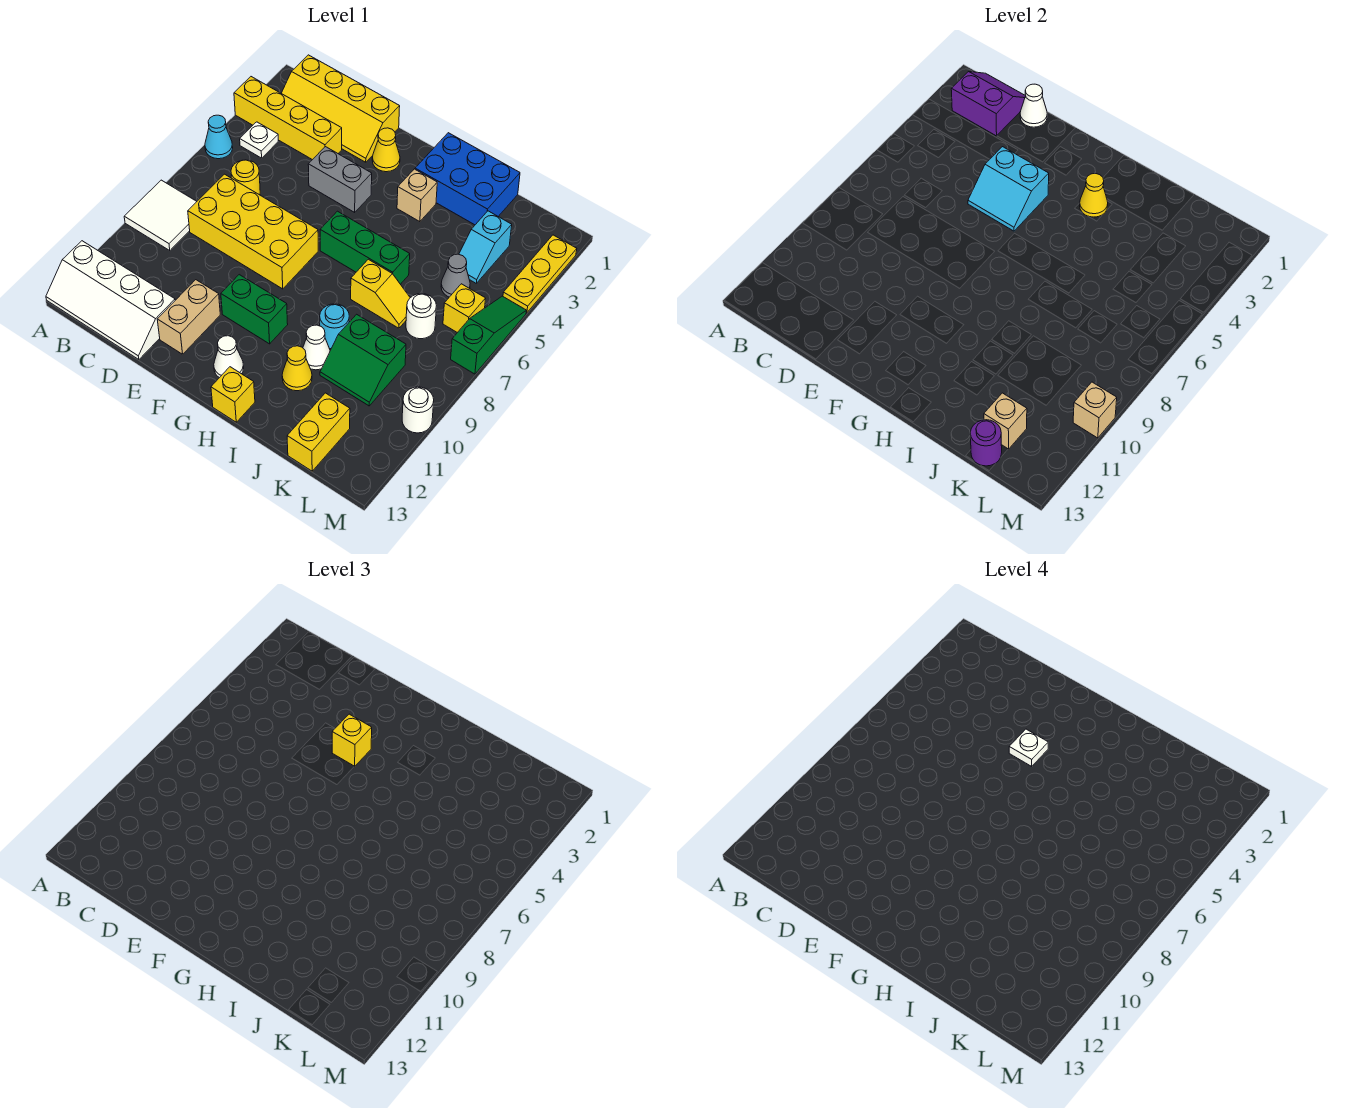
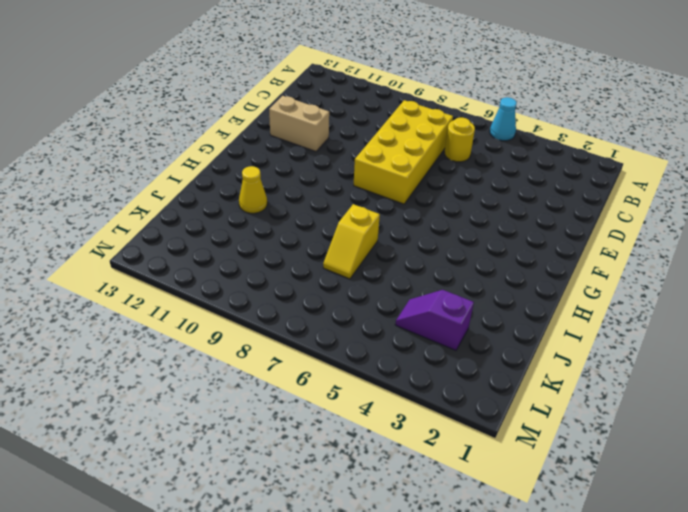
purple 1x2 slope [395,290,474,350] -> cyan 1x2 slope [459,211,512,283]
none -> yellow 1x4 brick [234,77,342,160]
none -> white 2x2 tile [124,180,197,250]
none -> white 2x4 slope [46,241,175,360]
none -> yellow 2x4 slope [281,55,400,162]

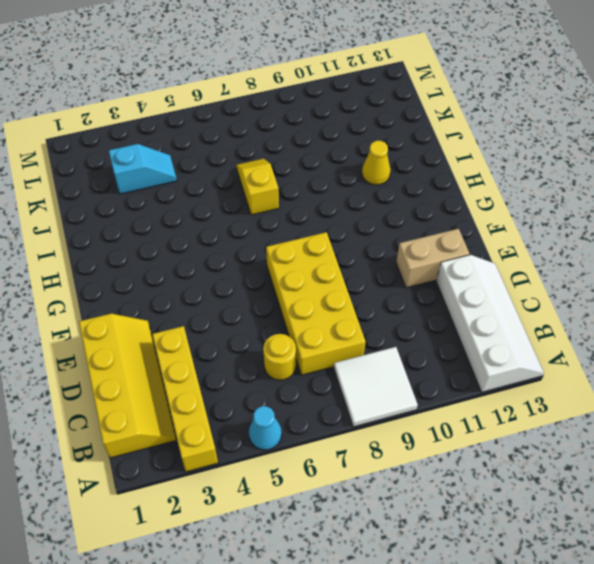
none -> white 1x1 plate [240,122,278,158]
none -> grey 1x2 brick [308,147,372,212]
none -> yellow 1x1 cone [372,128,400,172]
none -> green 1x2 brick [221,275,288,344]

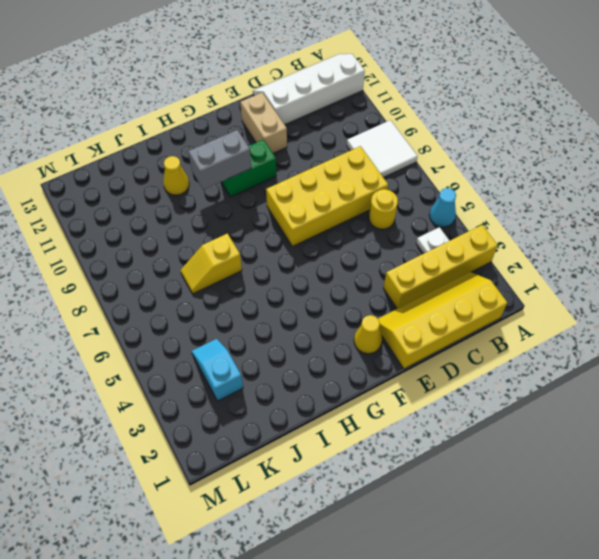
grey 1x2 brick [188,130,251,190] -> grey 1x2 brick moved to [308,147,372,212]
none -> green 1x3 brick [320,211,410,284]
none -> white 1x1 cone [214,336,244,378]
none -> blue 2x3 brick [415,133,520,225]
none -> tan 1x1 brick [397,169,437,222]

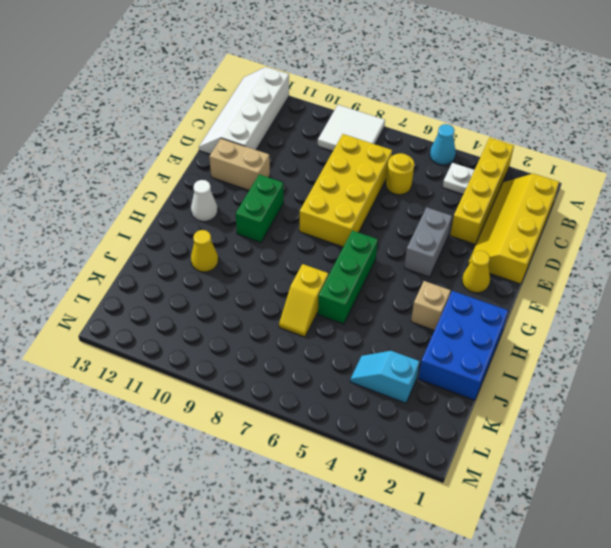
none -> yellow 1x1 brick [211,367,255,422]
none -> cyan 1x1 round brick [320,304,349,349]
none -> white 1x1 cone [303,325,330,370]
none -> green 2x2 slope [320,314,406,406]

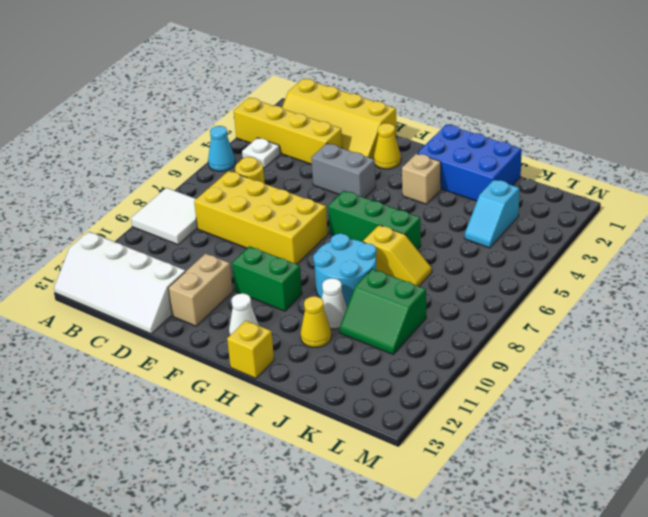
cyan 2x2 round brick [313,234,376,307] -> cyan 1x1 round brick [320,304,349,349]
none -> grey 1x1 cone [441,254,470,297]
none -> white 1x1 round brick [406,294,436,339]
none -> yellow 1x2 brick [287,393,350,471]
none -> yellow 1x1 brick [443,284,486,333]

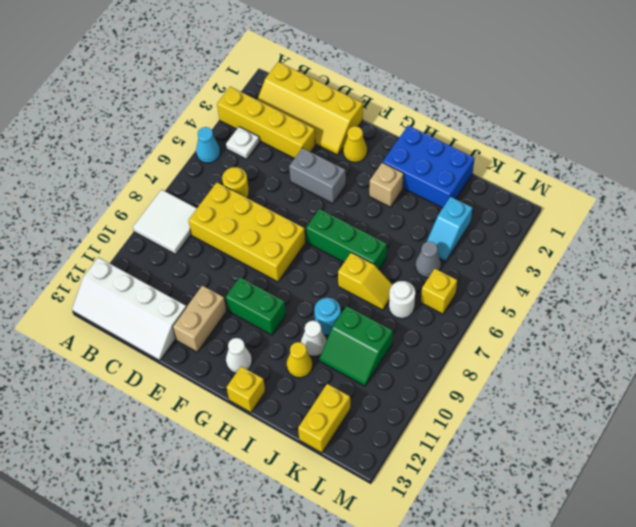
none -> yellow 1x3 plate [503,235,577,313]
none -> green 1x3 slope [451,296,526,374]
none -> white 1x1 round brick [402,387,434,433]
none -> purple 2x2 slope [951,72,1025,136]

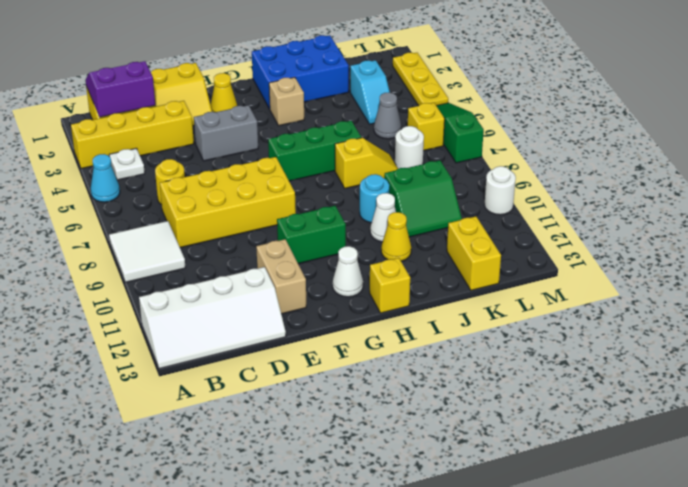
none -> white 1x1 cone [1020,84,1047,127]
none -> cyan 2x2 slope [968,147,1049,231]
none -> yellow 1x1 cone [1080,173,1108,217]
none -> tan 1x1 brick [984,393,1027,449]

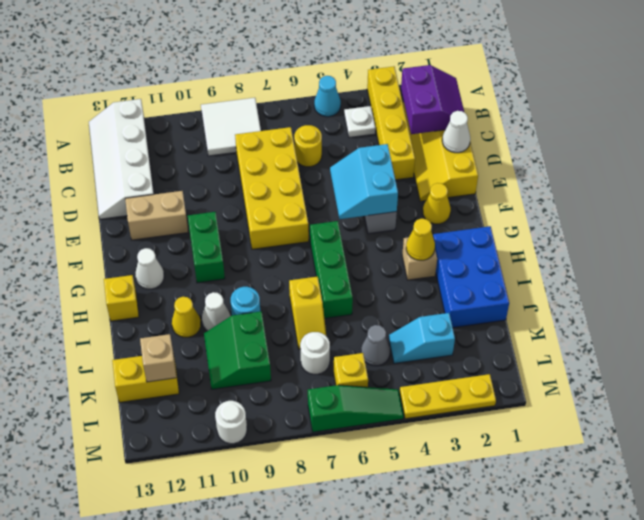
none -> purple 1x1 round brick [970,420,1002,466]
none -> tan 1x1 brick [1073,382,1117,438]
none -> yellow 1x1 brick [332,714,372,767]
none -> white 1x1 plate [1009,729,1048,766]

